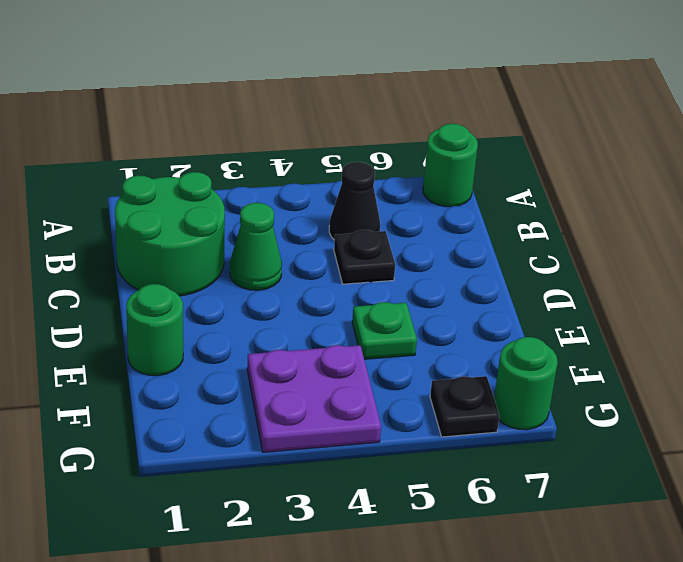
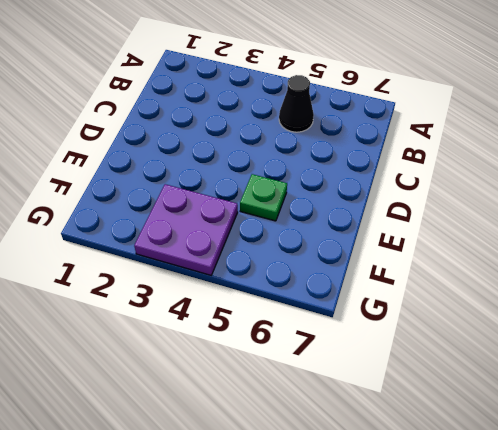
none -> green 1x1 round brick [423,124,478,207]
none -> green 2x2 round brick [115,172,225,296]

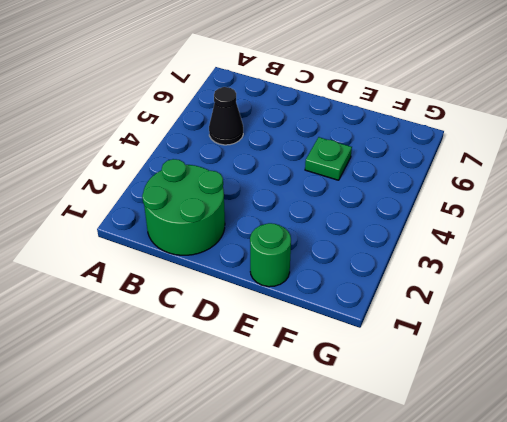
none -> green 1x1 round brick [423,124,478,207]
none -> green 1x1 cone [230,203,282,290]

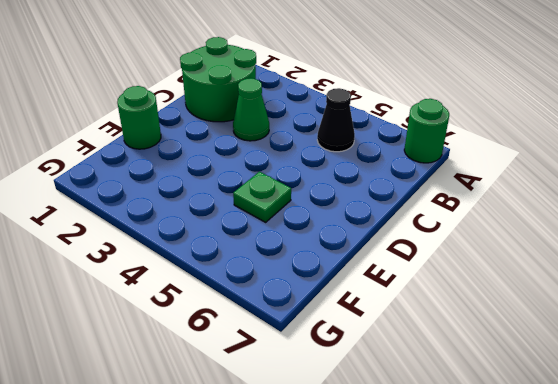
none -> black 1x1 plate [334,230,395,284]
none -> purple 2x2 plate [247,345,381,452]

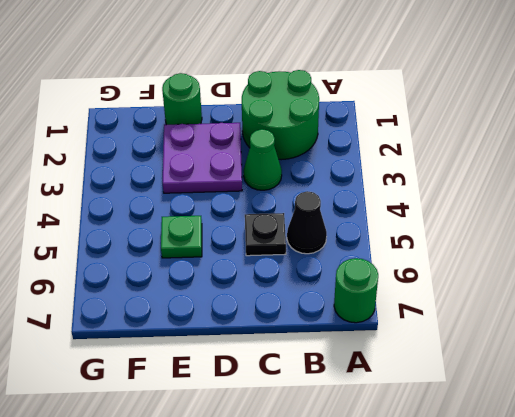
purple 2x2 plate [163,123,242,193] -> purple 2x2 plate moved to [247,345,381,452]
none -> black 1x1 plate [430,376,500,437]
none -> green 1x1 round brick [494,337,558,430]

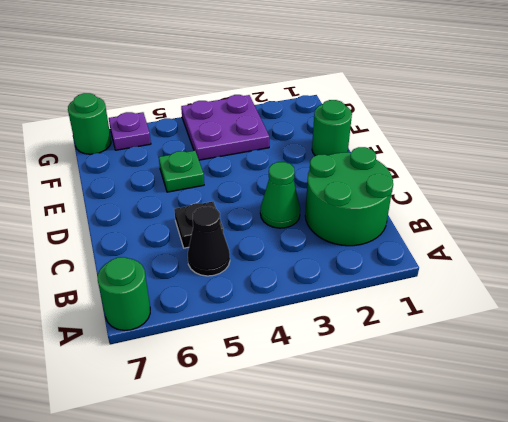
purple 1x1 plate [109,112,151,150] -> black 1x1 plate [430,376,500,437]

